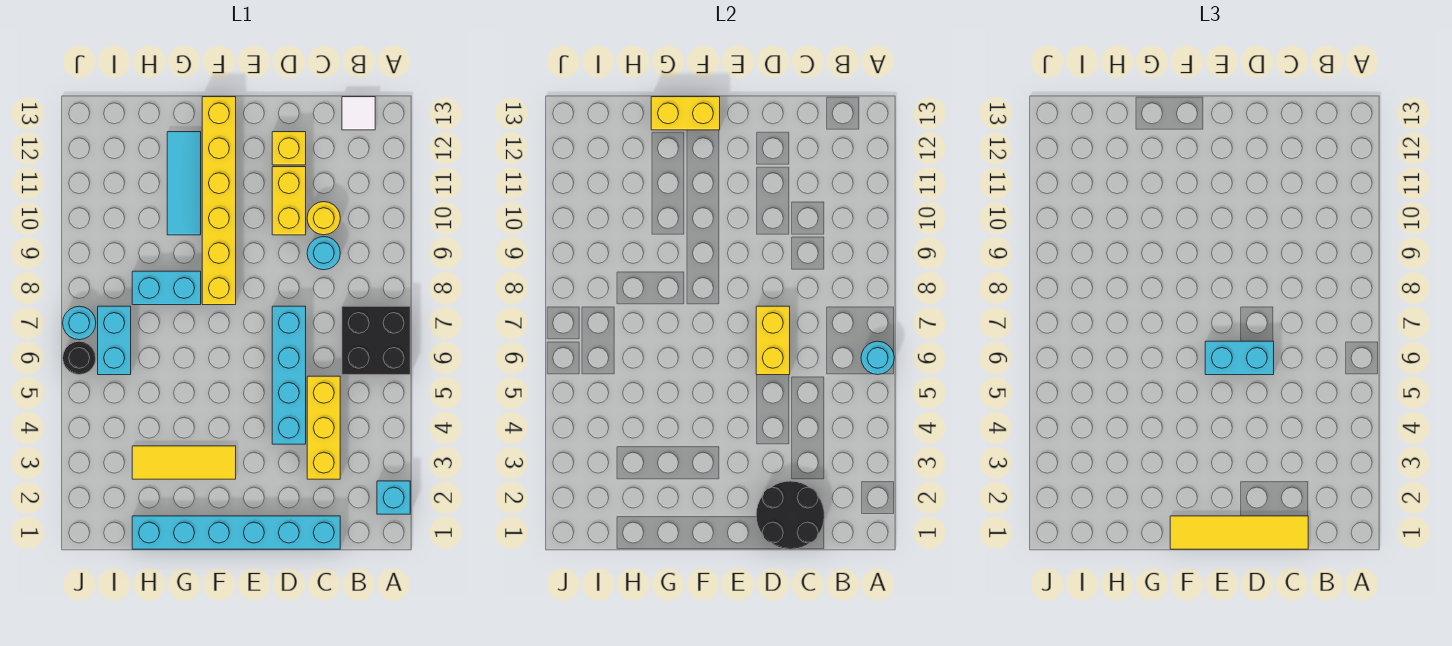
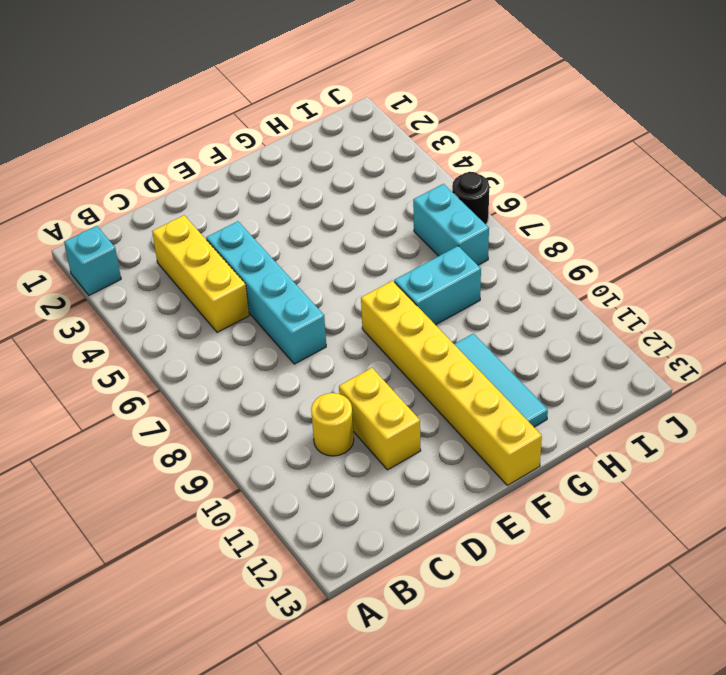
none -> black 2x2 brick [342,306,410,375]
none -> white 1x1 tile [342,97,375,130]
none -> cyan 1x6 brick [132,516,340,549]

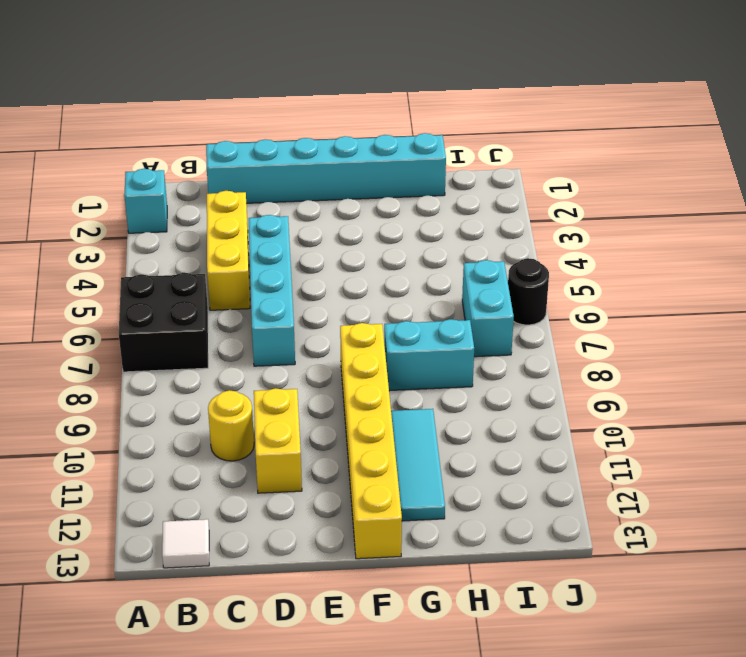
none -> cyan 1x1 round brick [307,237,340,270]
none -> yellow 1x1 brick [272,132,306,165]
none -> yellow 1x3 tile [132,446,236,479]

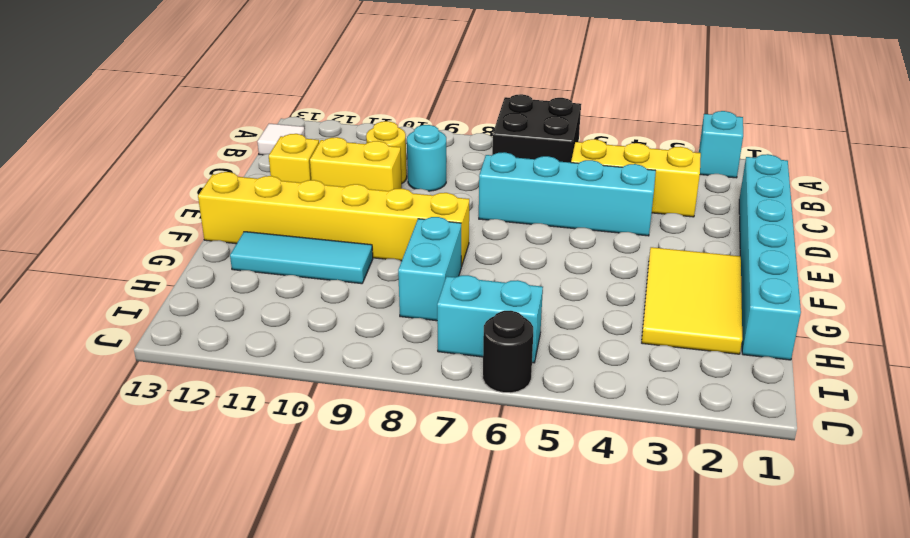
yellow 2x3 tile [642,247,742,354] -> yellow 1x3 tile [132,446,236,479]
none -> cyan 1x1 round brick [63,306,96,340]
none -> cyan 1x1 round brick [861,341,894,375]
none -> black 2x2 round brick [756,481,824,549]

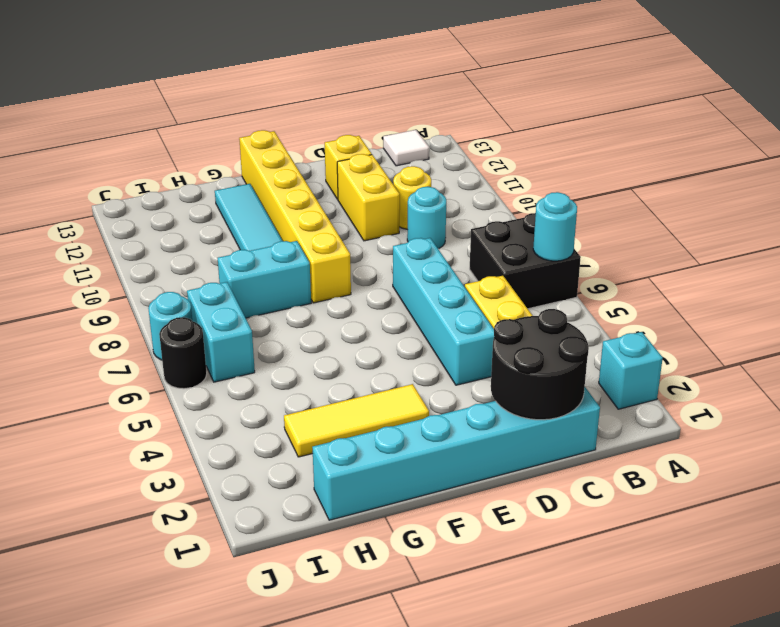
none -> yellow 1x2 brick [756,306,790,375]
none -> yellow 1x2 brick [651,97,720,130]
none -> yellow 1x4 tile [1170,516,1308,549]

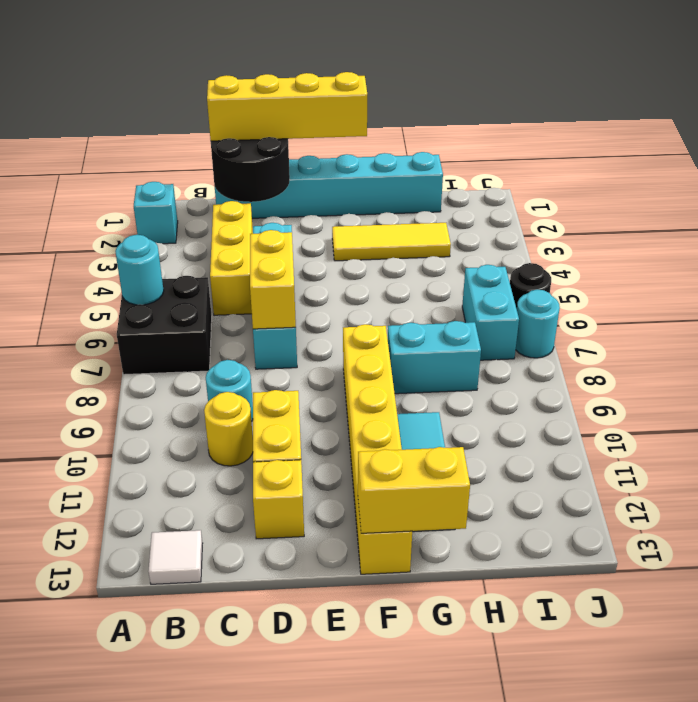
yellow 1x4 brick [207,72,367,141] -> yellow 1x4 tile [1170,516,1308,549]
none -> cyan 1x2 brick [1205,341,1274,375]

